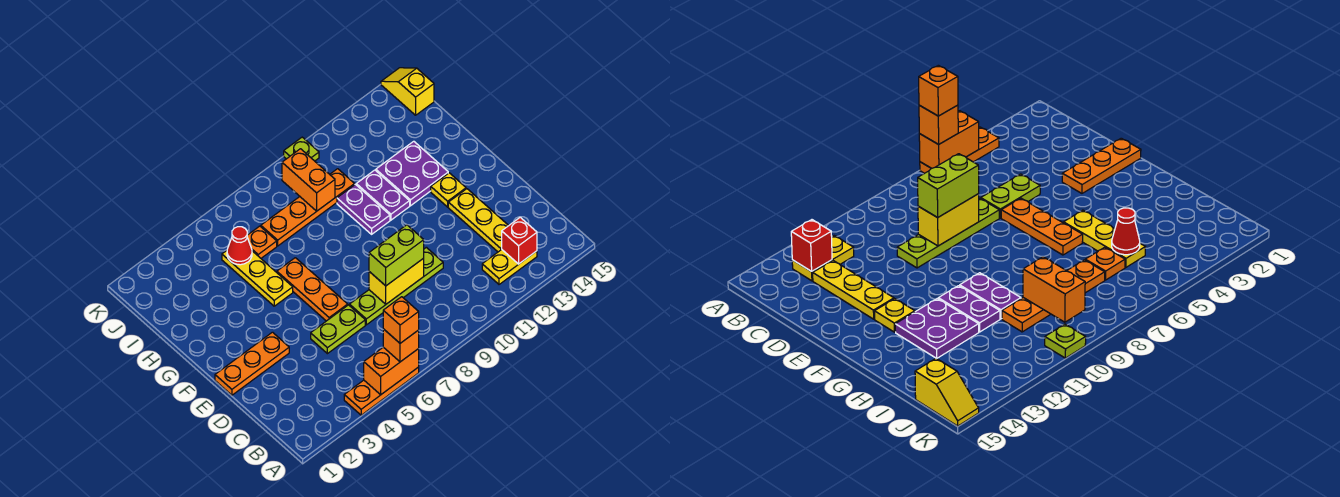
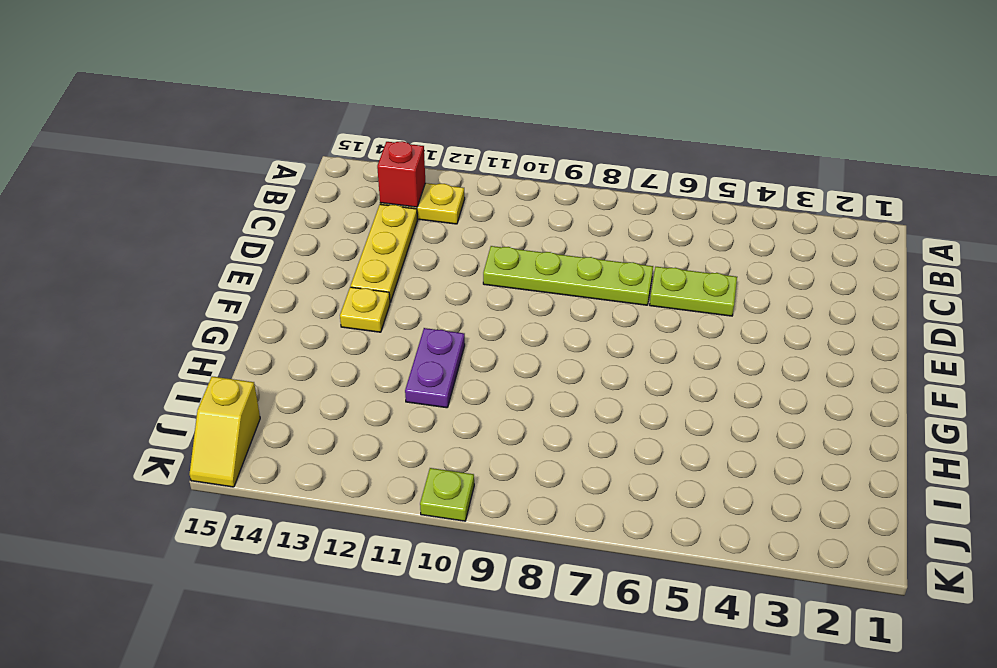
none -> orange 1x3 plate [344,367,419,415]
none -> orange 1x3 plate [215,332,289,395]
none -> orange 1x3 plate [277,258,348,321]

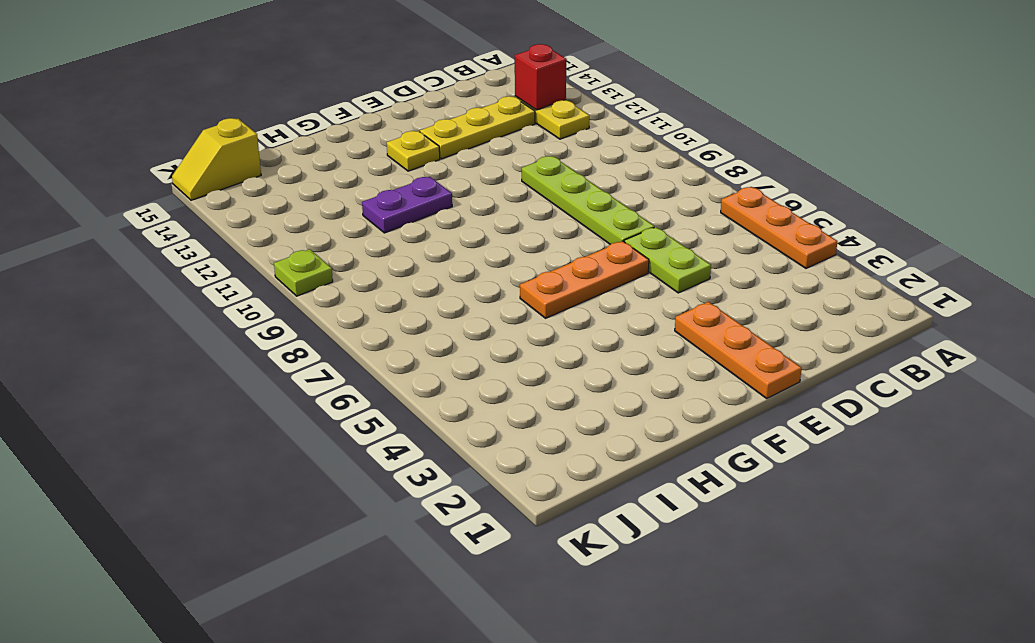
none -> yellow 1x3 plate [222,251,293,306]
none -> purple 1x2 plate [337,184,390,234]
none -> purple 2x2 plate [376,141,448,206]

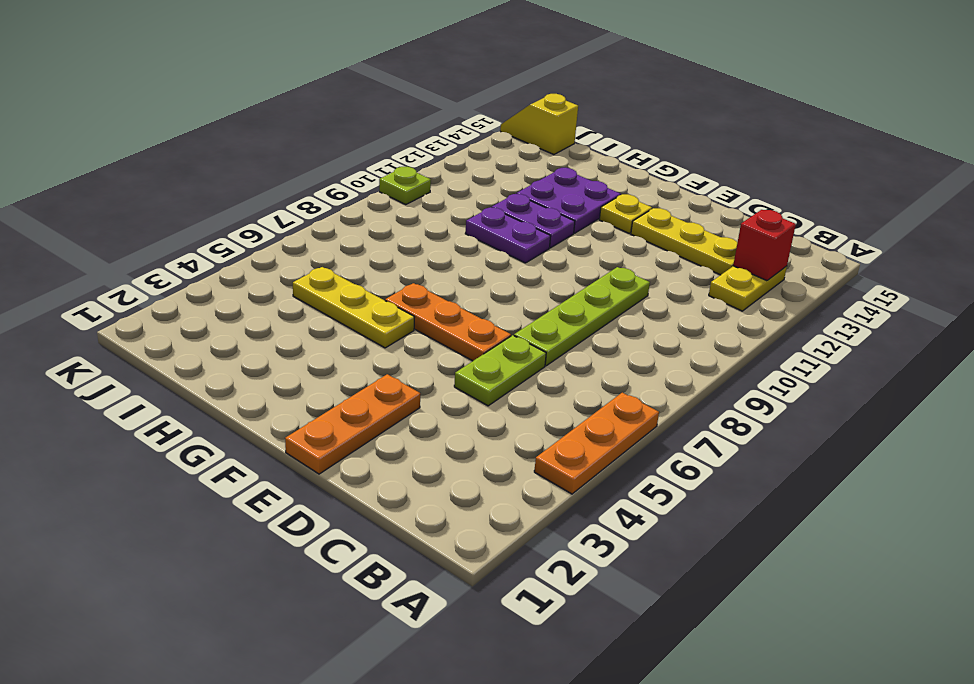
none -> orange 1x1 plate [247,226,277,258]
none -> orange 1x4 plate [261,169,355,246]
none -> orange 1x2 brick [364,347,419,395]

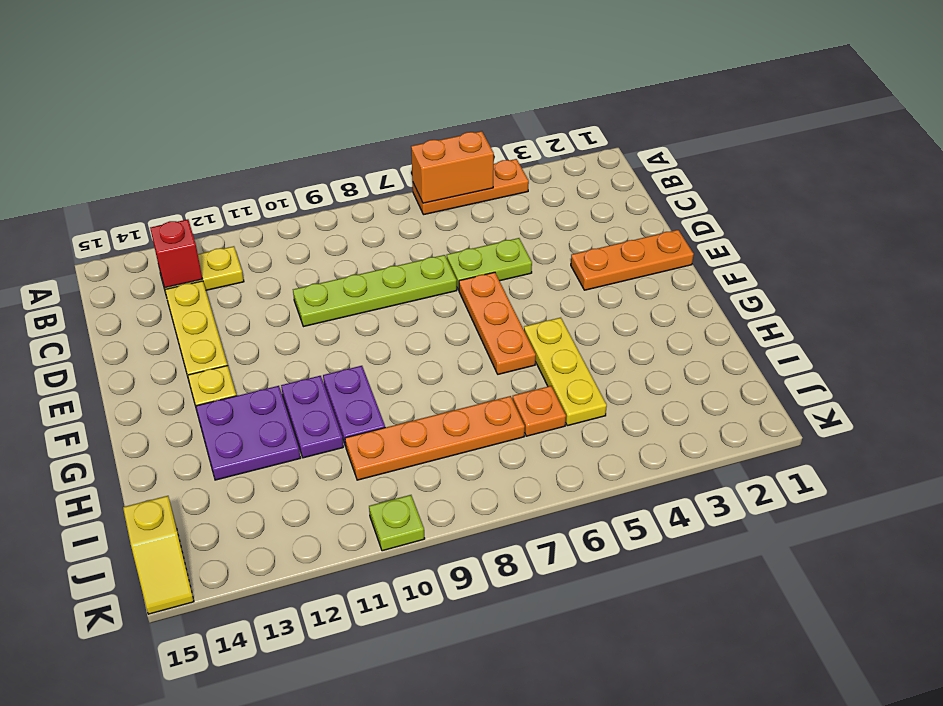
none -> yellow 1x2 brick [369,258,424,304]
none -> red 1x1 cone [227,227,252,265]
none -> orange 1x2 brick [282,149,335,211]

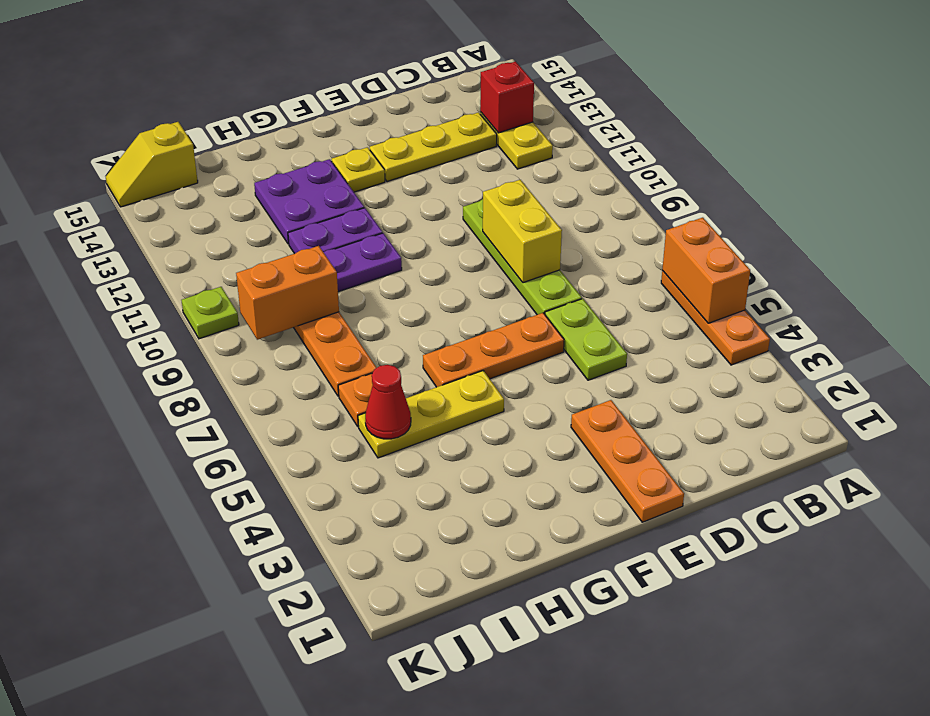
none -> orange 1x1 brick [383,329,419,362]
none -> lime 1x2 brick [369,225,424,286]
none -> orange 1x1 brick [383,297,419,343]

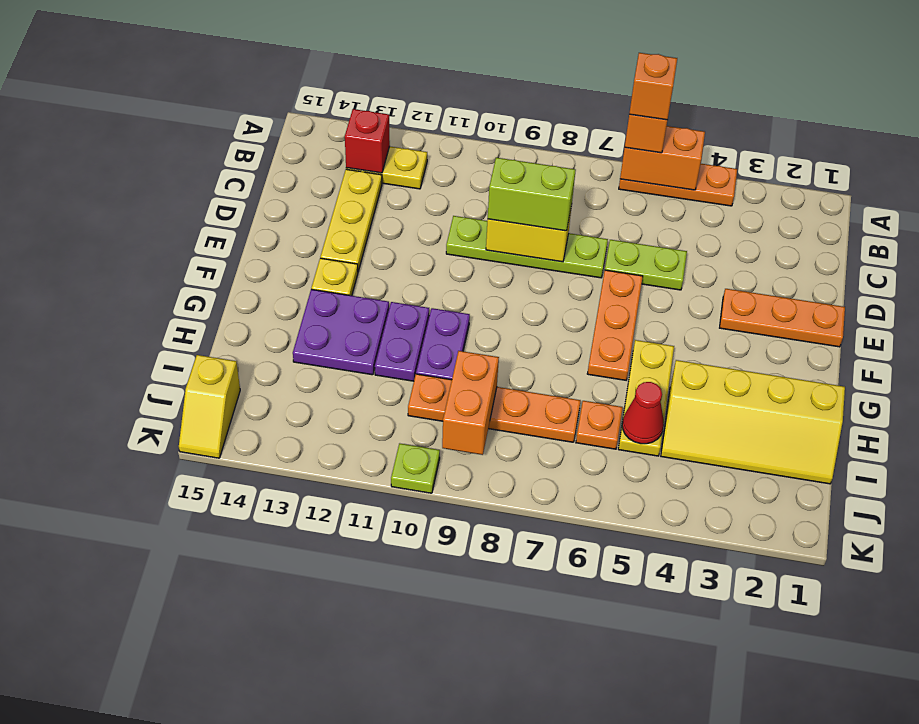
yellow 2x4 slope [661,360,845,484] -> none

